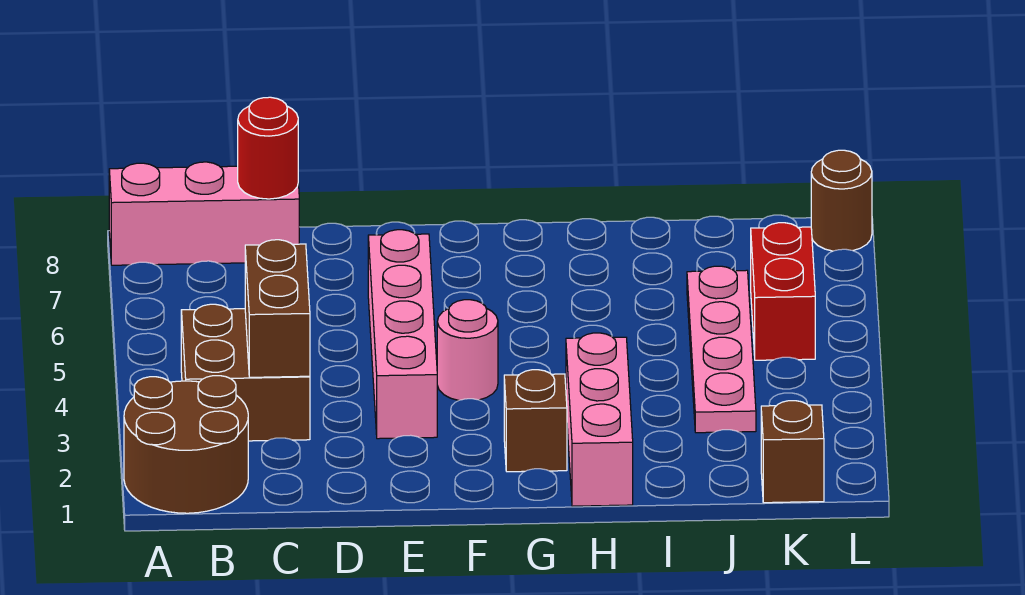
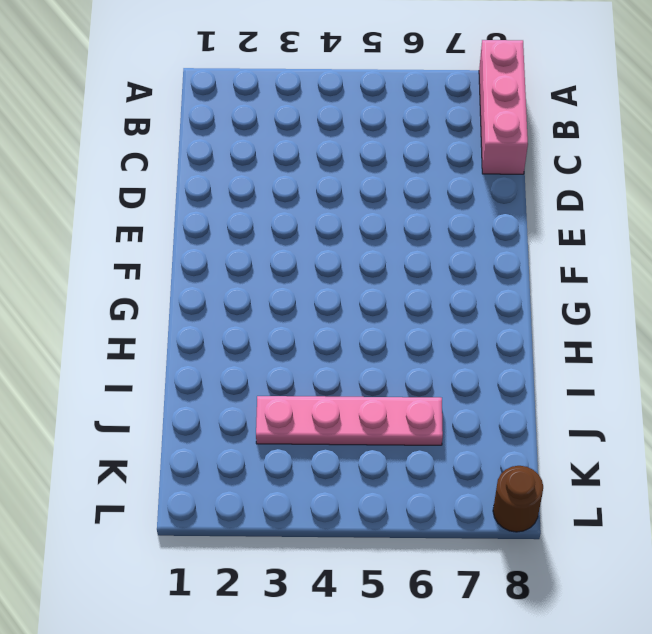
none -> brown 2x2 round brick [124,376,248,513]
none -> brown 2x2 brick [181,304,310,441]
none -> pink 1x4 brick [368,230,437,439]

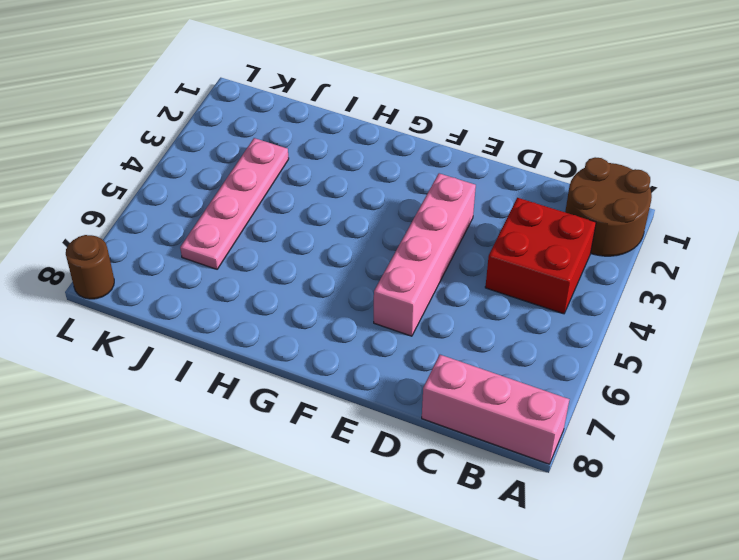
red 2x2 brick [485,198,596,314] -> brown 2x2 brick [181,304,310,441]
none -> pink 1x1 round brick [437,300,498,400]
none -> brown 1x1 brick [504,370,567,472]
none -> pink 1x3 brick [566,333,633,506]

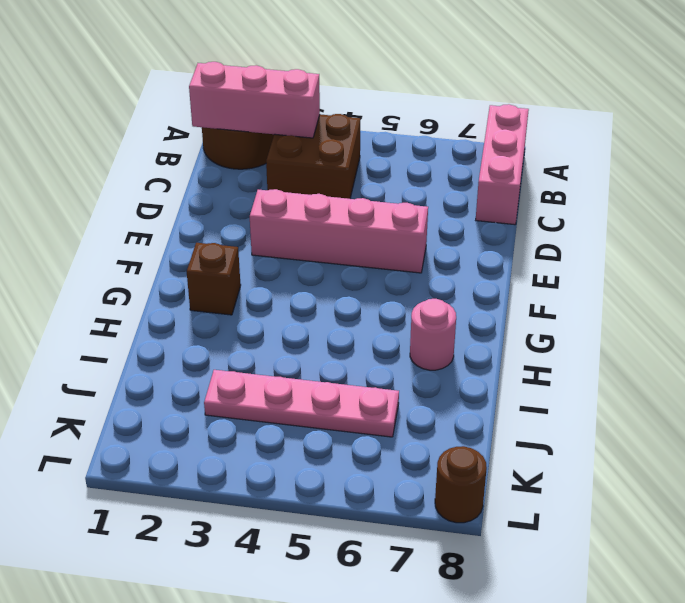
pink 1x3 brick [189,62,320,138] -> pink 1x3 brick moved to [566,333,633,506]
pink 1x1 round brick [410,299,456,370] -> pink 1x1 round brick moved to [437,300,498,400]
none -> brown 1x1 brick [761,401,824,503]
none -> red 1x2 brick [751,223,815,360]
none -> brown 1x2 brick [245,240,310,377]

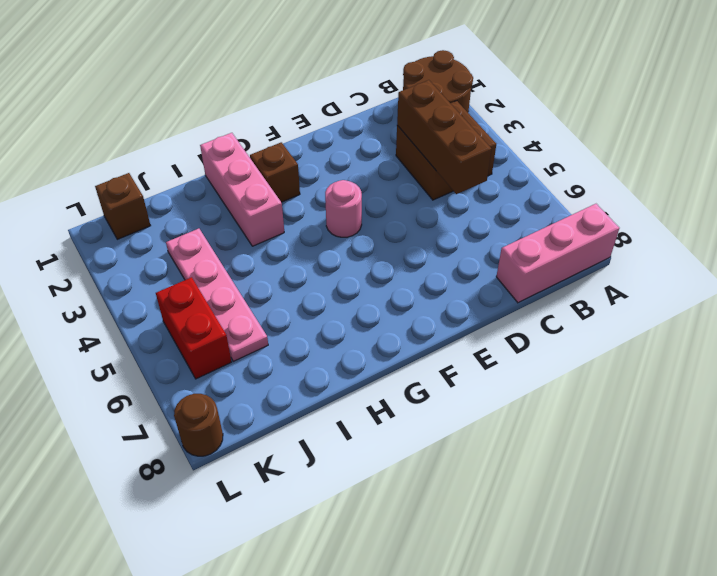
brown 1x3 brick [397,80,491,194] -> brown 1x2 brick [245,240,310,377]
none -> pink 1x4 brick [368,230,437,439]
none -> red 1x1 round brick [238,97,298,199]

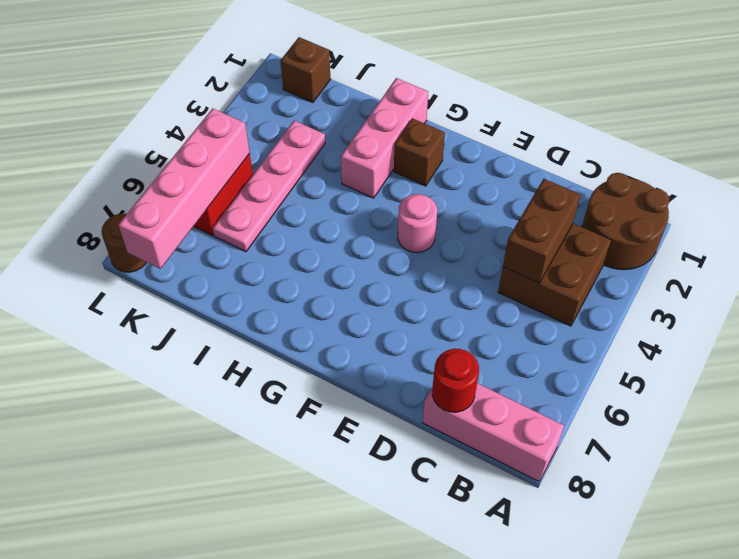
pink 1x4 brick [118,108,250,269] -> pink 1x4 brick moved to [368,230,437,439]

